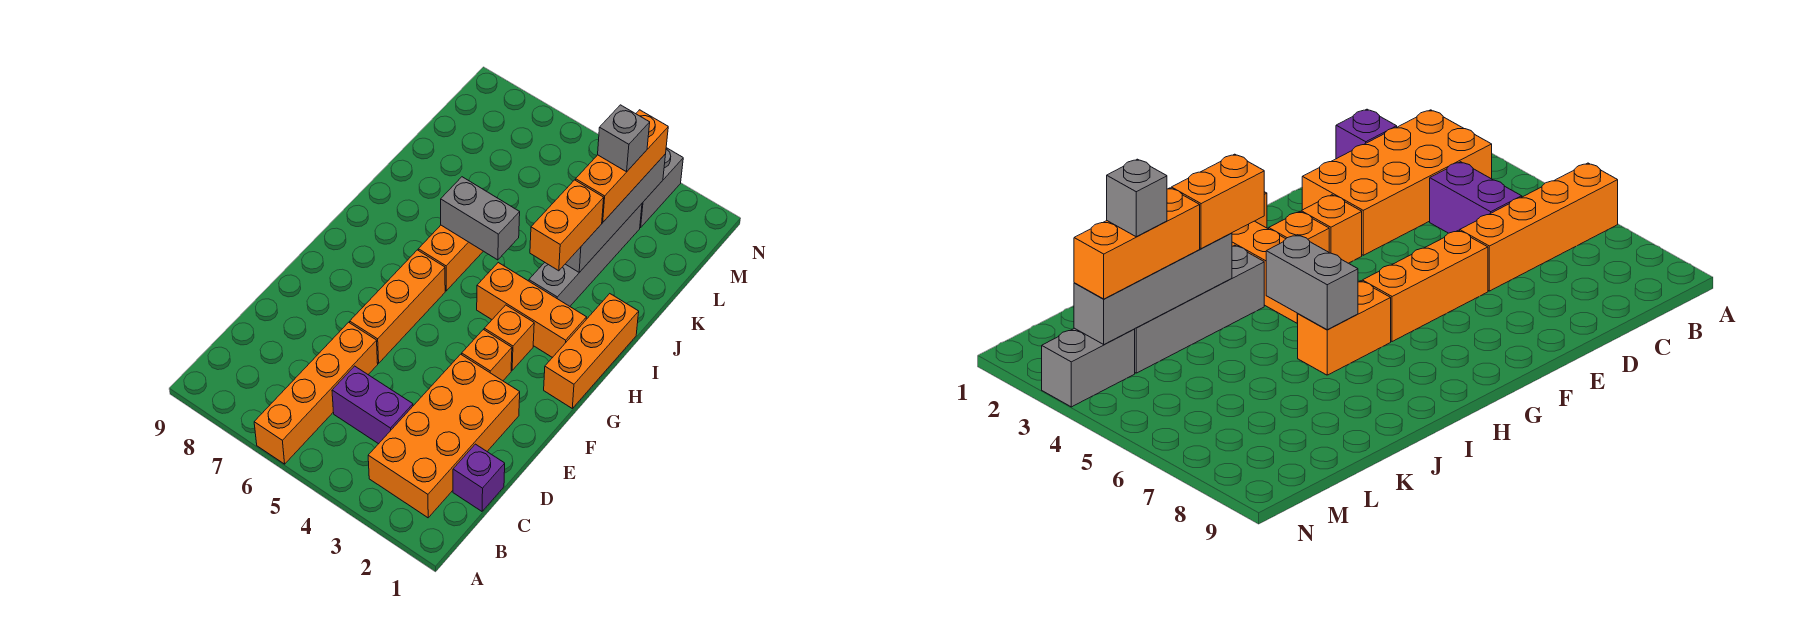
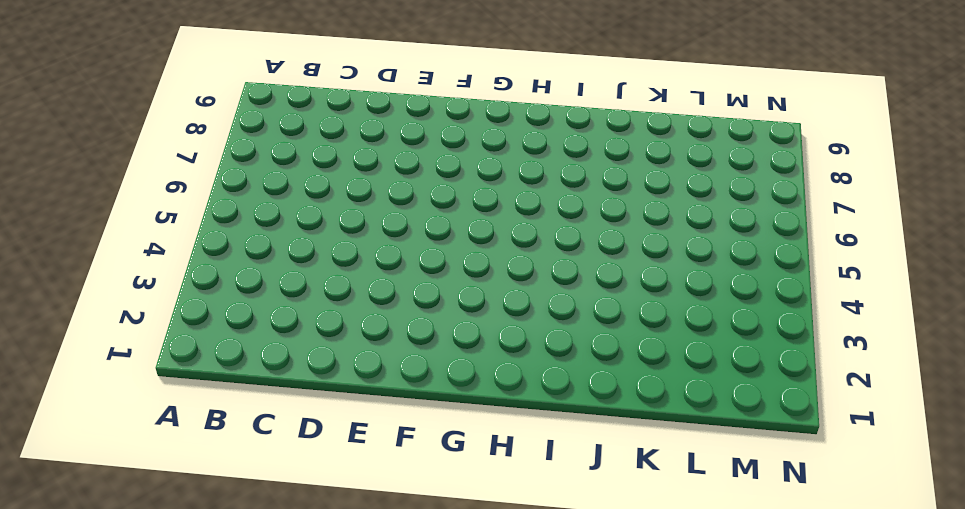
none -> orange 1x4 brick [254,322,378,464]
none -> orange 2x4 brick [368,354,520,518]
none -> purple 1x1 brick [453,444,505,511]

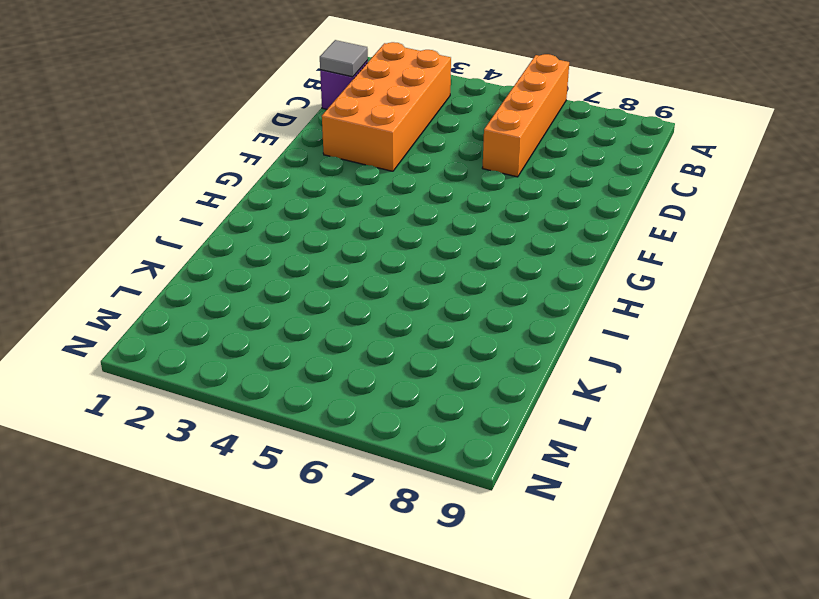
grey 1x1 tile [320,40,368,77] -> none
none -> purple 1x2 brick [332,366,413,444]
none -> orange 1x3 brick [350,250,445,363]
none -> orange 1x1 brick [462,330,512,381]

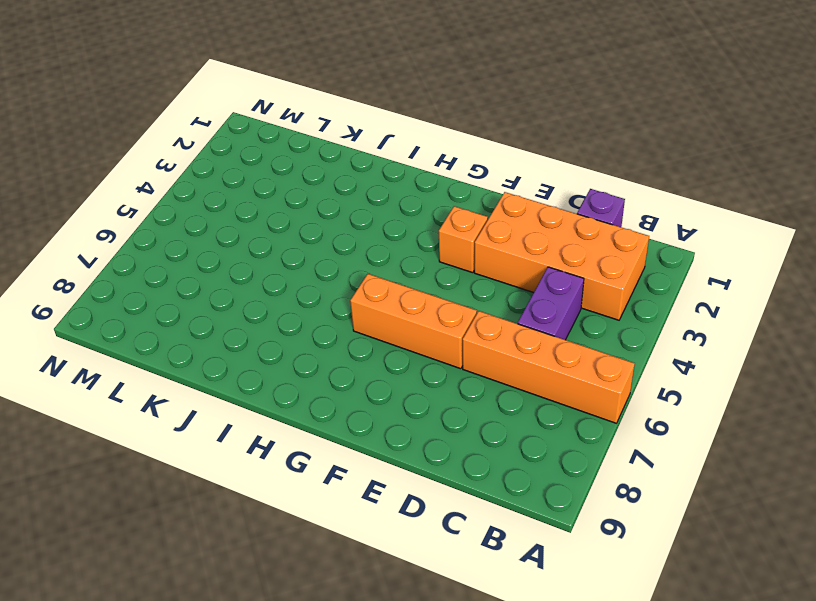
none -> orange 1x3 brick [544,294,639,408]
none -> orange 1x1 brick [484,305,534,370]
none -> orange 1x3 brick [477,263,587,358]

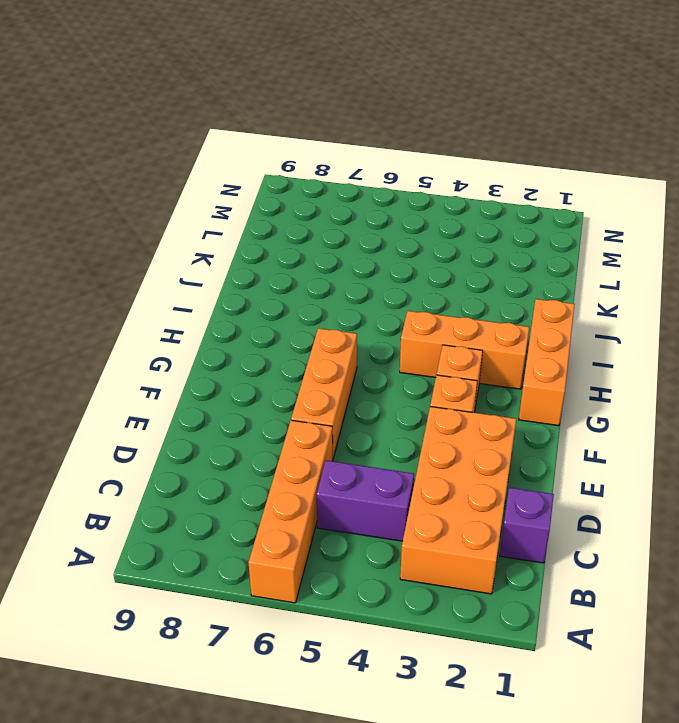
none -> orange 1x2 brick [418,225,483,291]
none -> grey 1x4 brick [529,204,642,306]
none -> grey 1x2 brick [640,148,683,228]

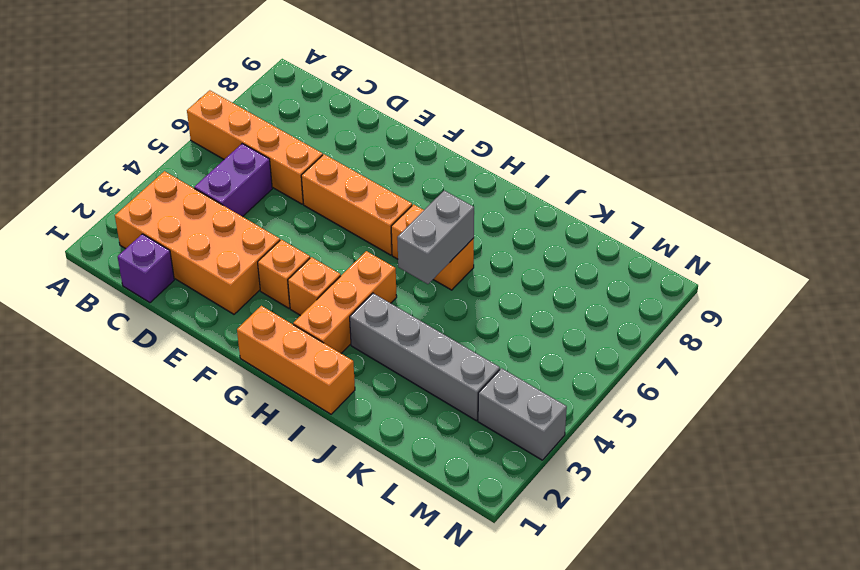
none -> grey 1x4 brick [566,154,666,272]
none -> orange 1x2 brick [530,180,604,271]
none -> orange 1x3 brick [576,110,668,223]

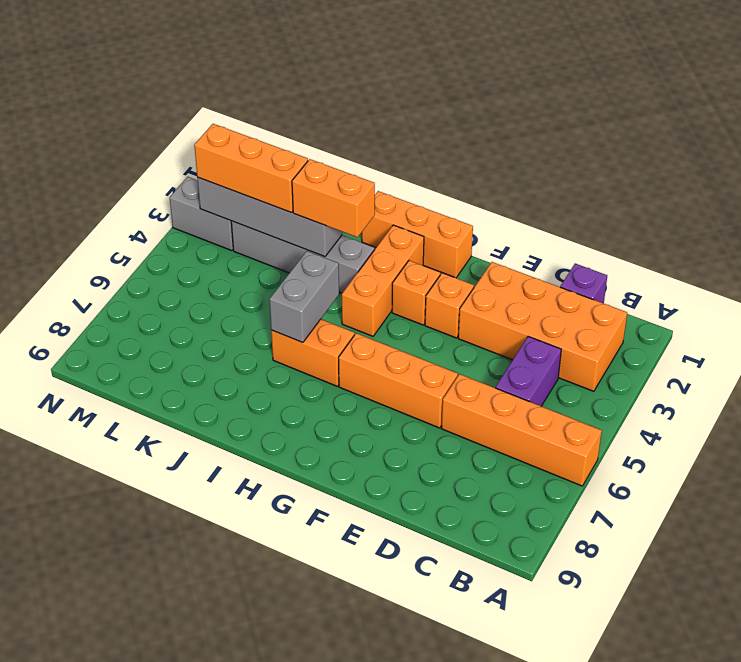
none -> grey 1x1 brick [598,105,650,172]

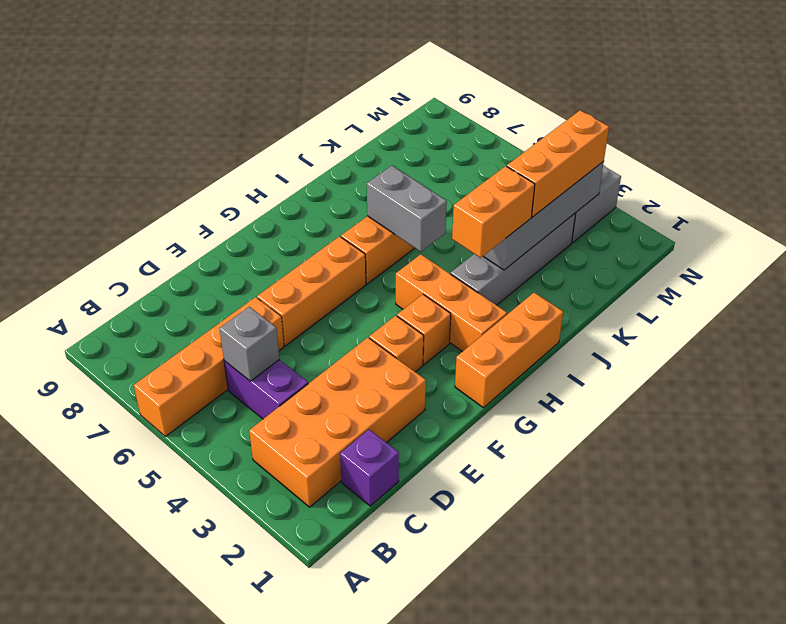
grey 1x1 brick [220,307,279,381] -> grey 1x1 brick moved to [598,105,650,172]

